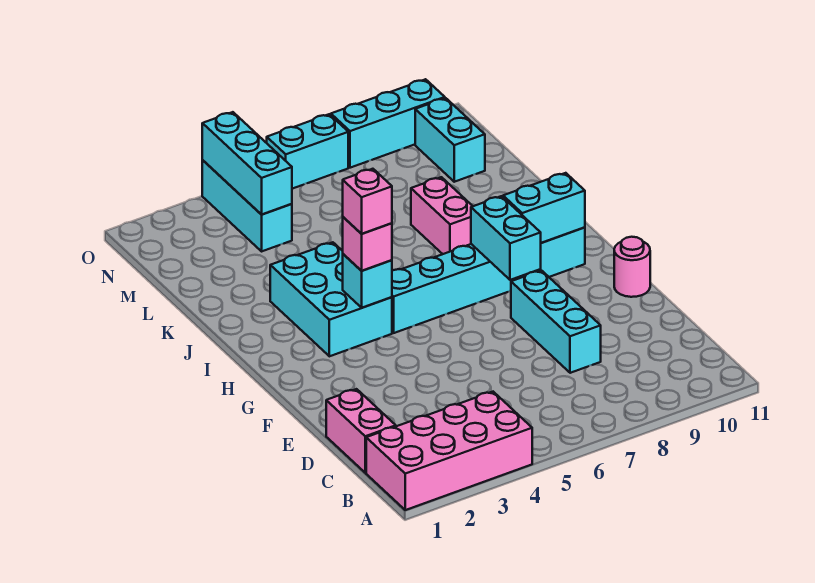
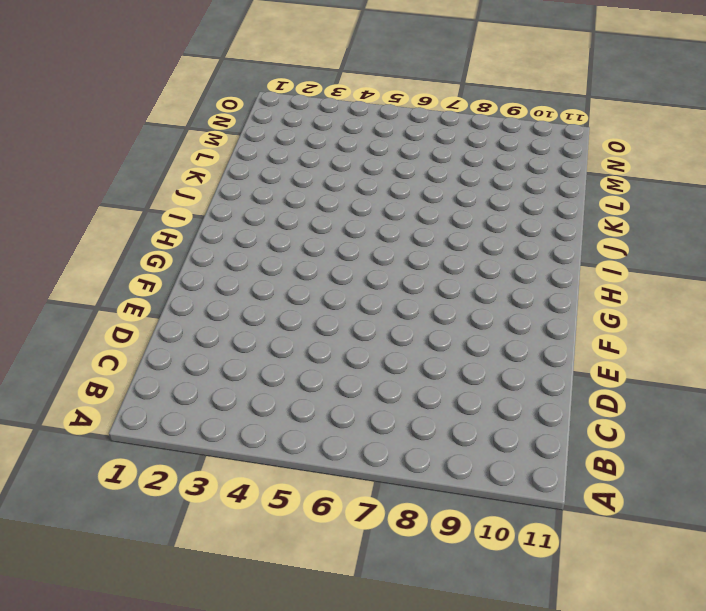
none -> pink 2x4 brick [366,392,532,510]
none -> pink 1x2 brick [326,389,396,473]
none -> cyan 1x3 brick [511,270,601,373]

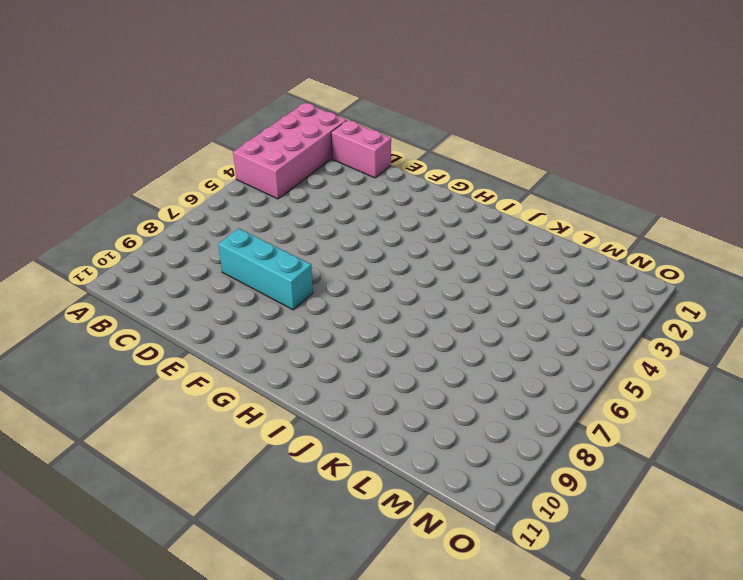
none -> pink 1x1 round brick [614,237,650,297]
none -> cyan 2x3 brick [270,242,392,356]
none -> cyan 1x6 brick [392,227,585,333]

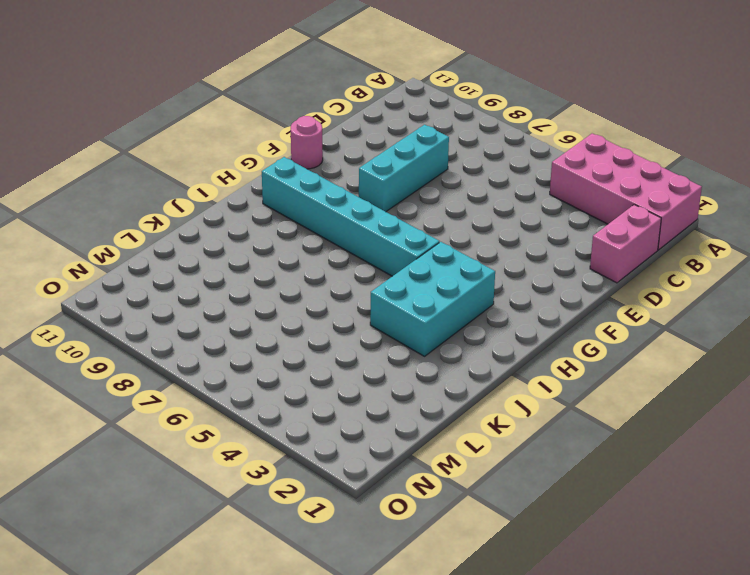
none -> pink 1x2 brick [411,177,473,254]
none -> cyan 1x3 brick [202,160,292,251]
none -> cyan 1x2 brick [415,98,485,182]

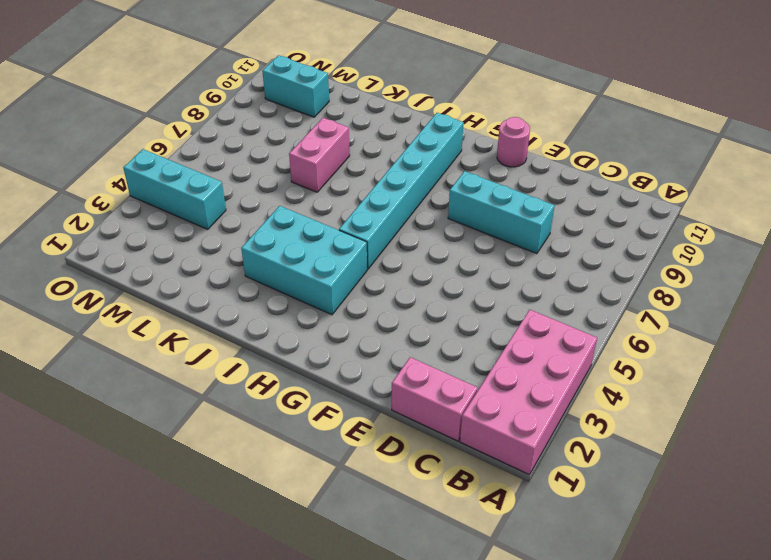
pink 1x2 brick [289,118,350,192] -> pink 1x2 brick turned to [411,177,473,254]
none -> cyan 1x2 brick [267,114,348,189]
none -> cyan 1x3 brick [331,79,445,168]
none -> cyan 1x2 brick [471,196,541,280]

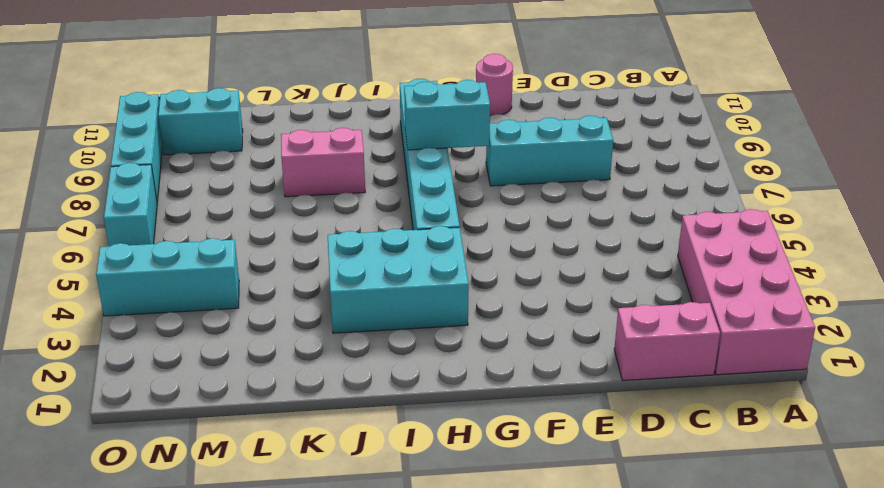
none -> cyan 1x1 brick [343,254,392,308]
none -> cyan 1x2 brick [503,173,585,243]
none -> cyan 1x3 brick [202,112,292,215]

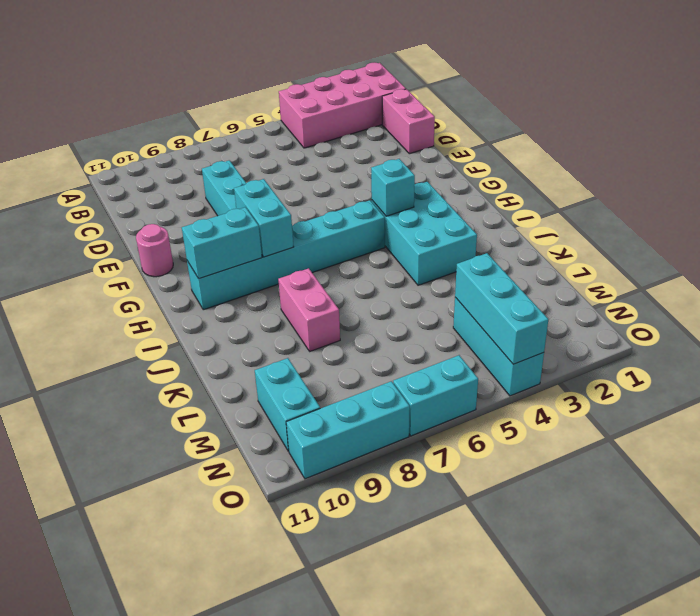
none -> pink 1x1 brick [343,217,392,271]
none -> pink 1x1 brick [343,169,392,234]

